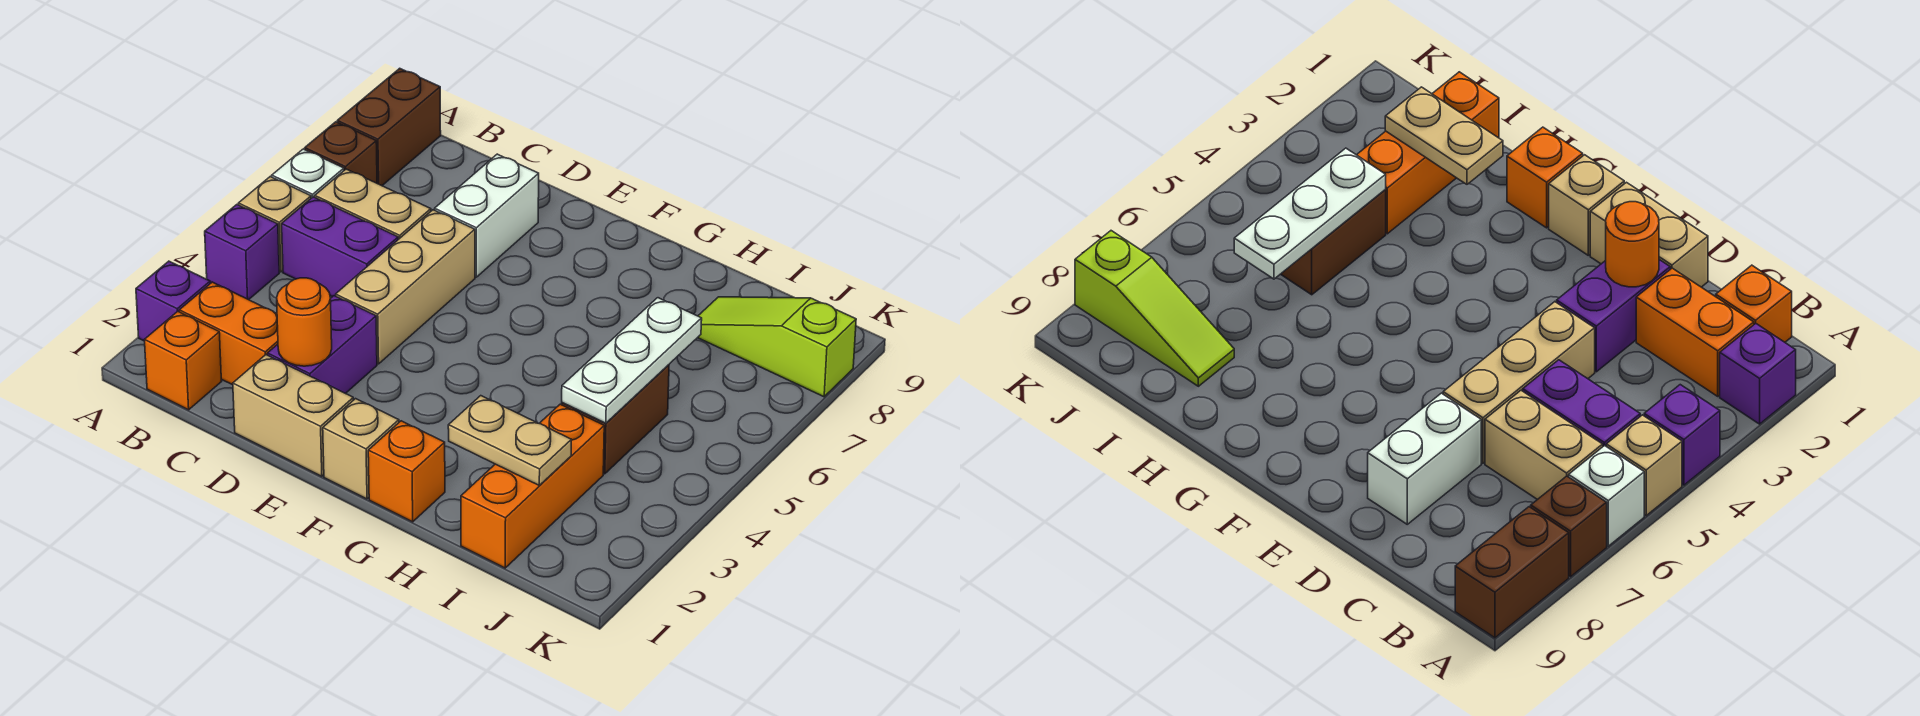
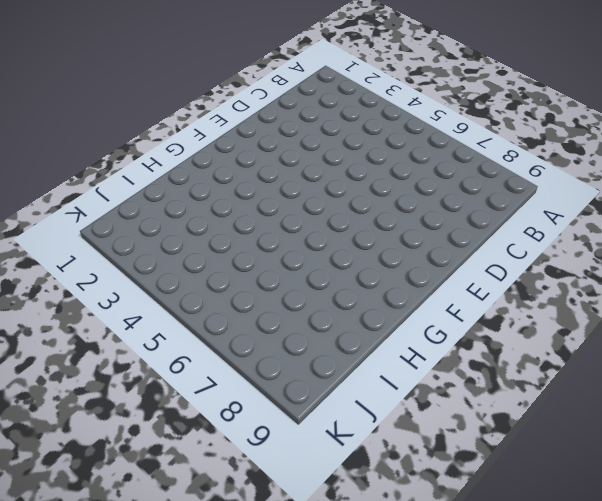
none -> purple 1x1 brick [136,261,210,341]
none -> purple 1x1 brick [205,205,279,300]
none -> tan 1x1 brick [238,177,311,272]

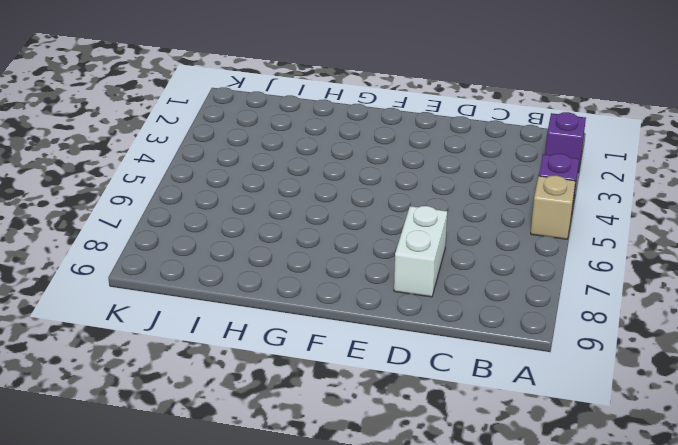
none -> white 1x1 brick [272,149,344,198]
none -> brown 1x1 brick [305,122,377,183]
none -> brown 1x2 brick [337,68,441,186]

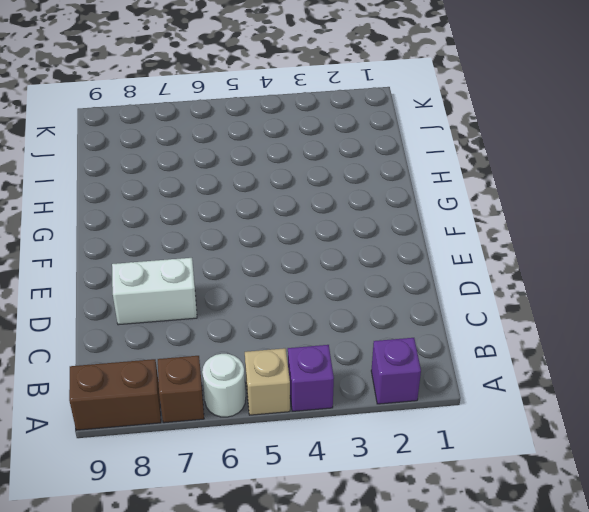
white 1x1 round brick [202,354,246,417] -> white 1x1 brick [272,149,344,198]
none -> orange 1x1 brick [145,311,221,410]
none -> orange 1x2 brick [179,282,278,385]
none -> purple 1x2 brick [282,197,398,297]

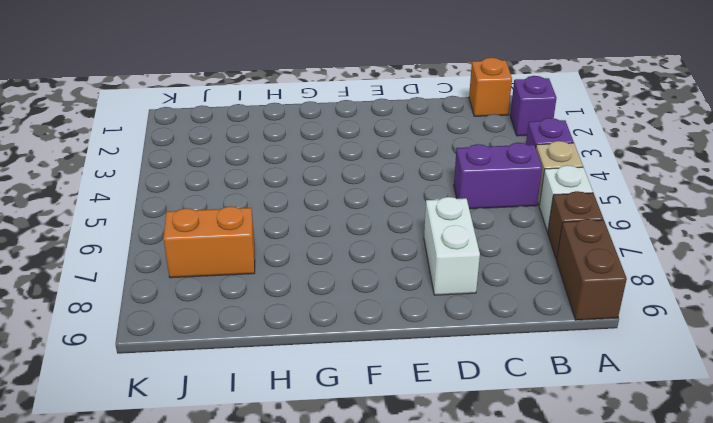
orange 1x2 brick [164,206,255,278] -> orange 1x2 brick moved to [179,282,278,385]
none -> tan 1x2 brick [315,169,431,239]
none -> tan 1x2 brick [233,355,353,476]
none -> purple 1x2 brick [267,296,377,394]

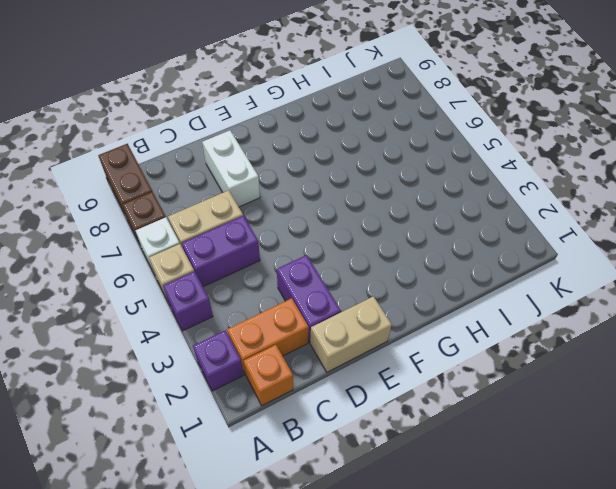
none -> tan 1x3 brick [336,210,475,364]
none -> tan 1x1 brick [323,399,399,499]
none -> orange 1x1 brick [368,421,445,522]

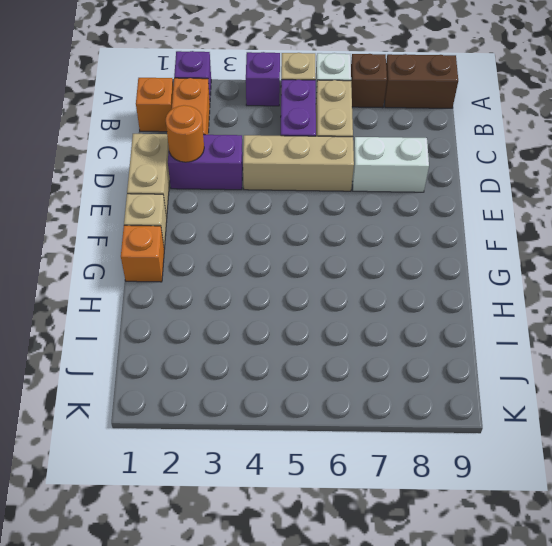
none -> orange 1x3 brick [461,404,604,568]
none -> brown 1x2 brick [562,365,669,474]
none -> lime 1x3 slope [698,297,856,397]

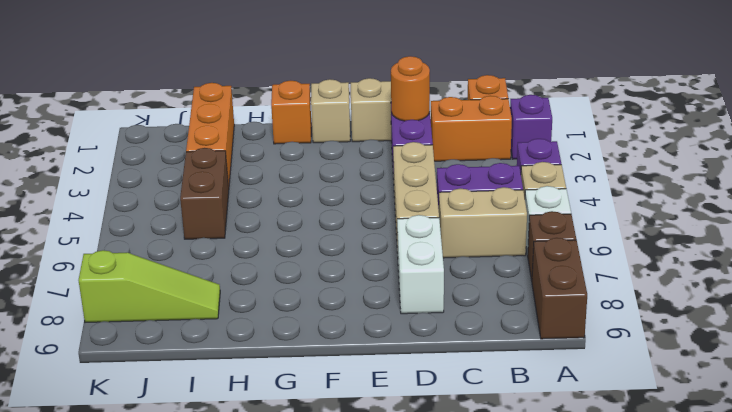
none -> tan 1x2 plate [448,396,571,485]
none -> white 1x3 plate [562,298,702,423]

